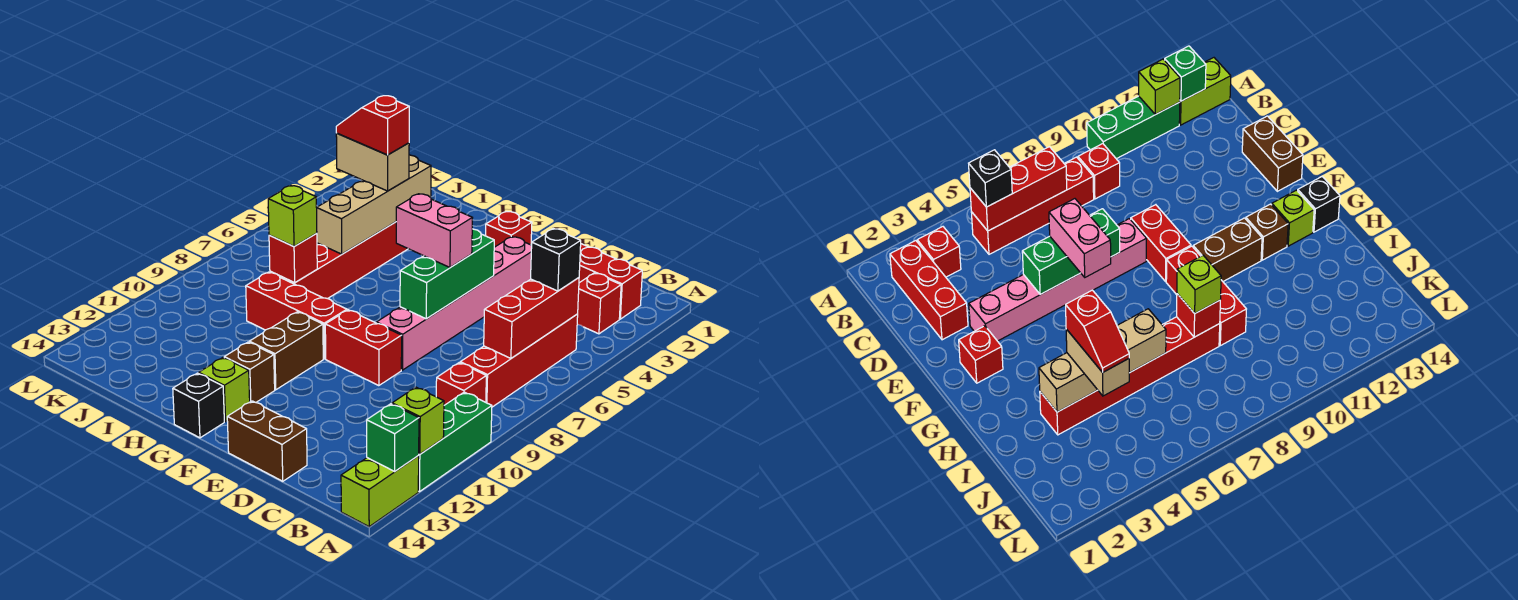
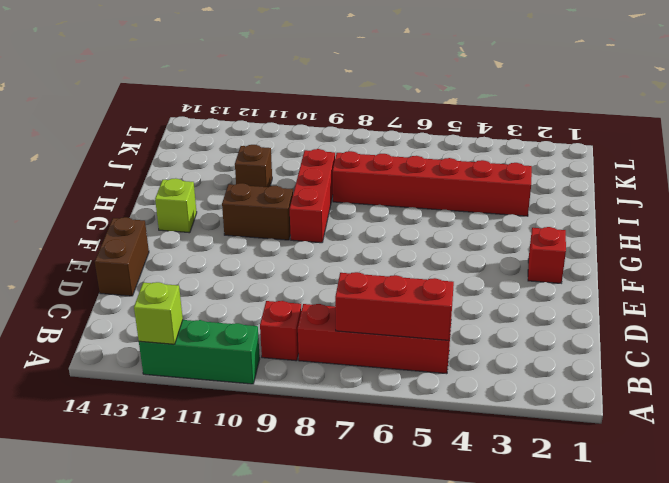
brown 1x1 brick [235,145,272,187] -> brown 1x1 brick moved to [224,342,275,402]
none -> lime 1x2 brick [341,456,419,527]
none -> red 1x3 brick [579,244,642,319]
none -> red 1x1 brick [577,273,621,334]

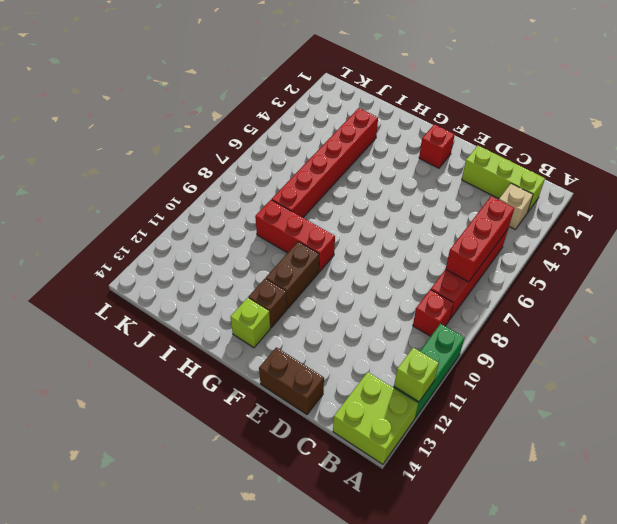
lime 2x2 brick [333,372,418,464] -> lime 1x2 brick [341,456,419,527]
lime 1x3 brick [462,146,545,213] -> red 1x3 brick [579,244,642,319]
tan 1x1 brick [499,184,533,230] -> red 1x1 brick [577,273,621,334]
none -> pink 1x6 brick [377,237,532,370]
none -> red 1x2 brick [325,310,402,386]
none -> black 1x1 brick [173,373,224,438]

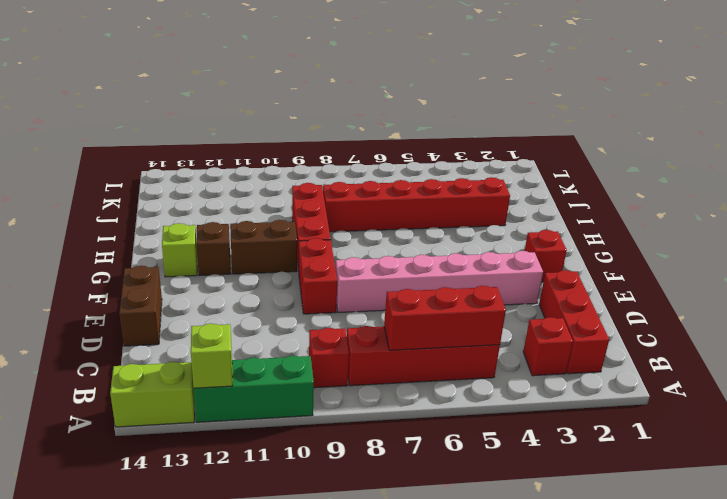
none -> black 1x1 brick [173,373,224,438]
none -> green 1x1 brick [367,404,419,471]
none -> green 1x3 brick [400,229,494,319]

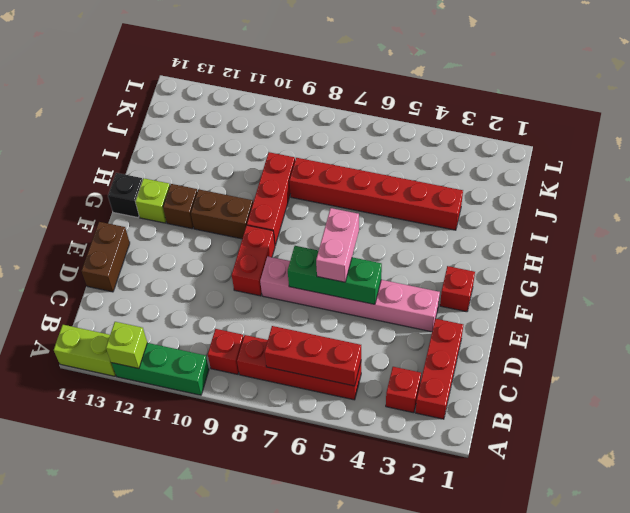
none -> green 1x1 brick [367,404,419,471]
none -> tan 1x4 brick [317,155,431,254]
none -> red 1x1 brick [269,233,317,282]

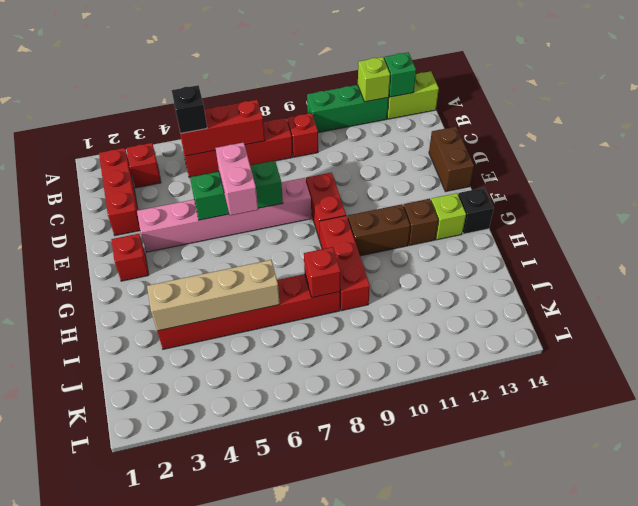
none -> tan 1x2 brick [336,133,409,191]
none -> lime 1x1 brick [268,186,317,246]
none -> red 1x2 slope [336,96,409,155]

